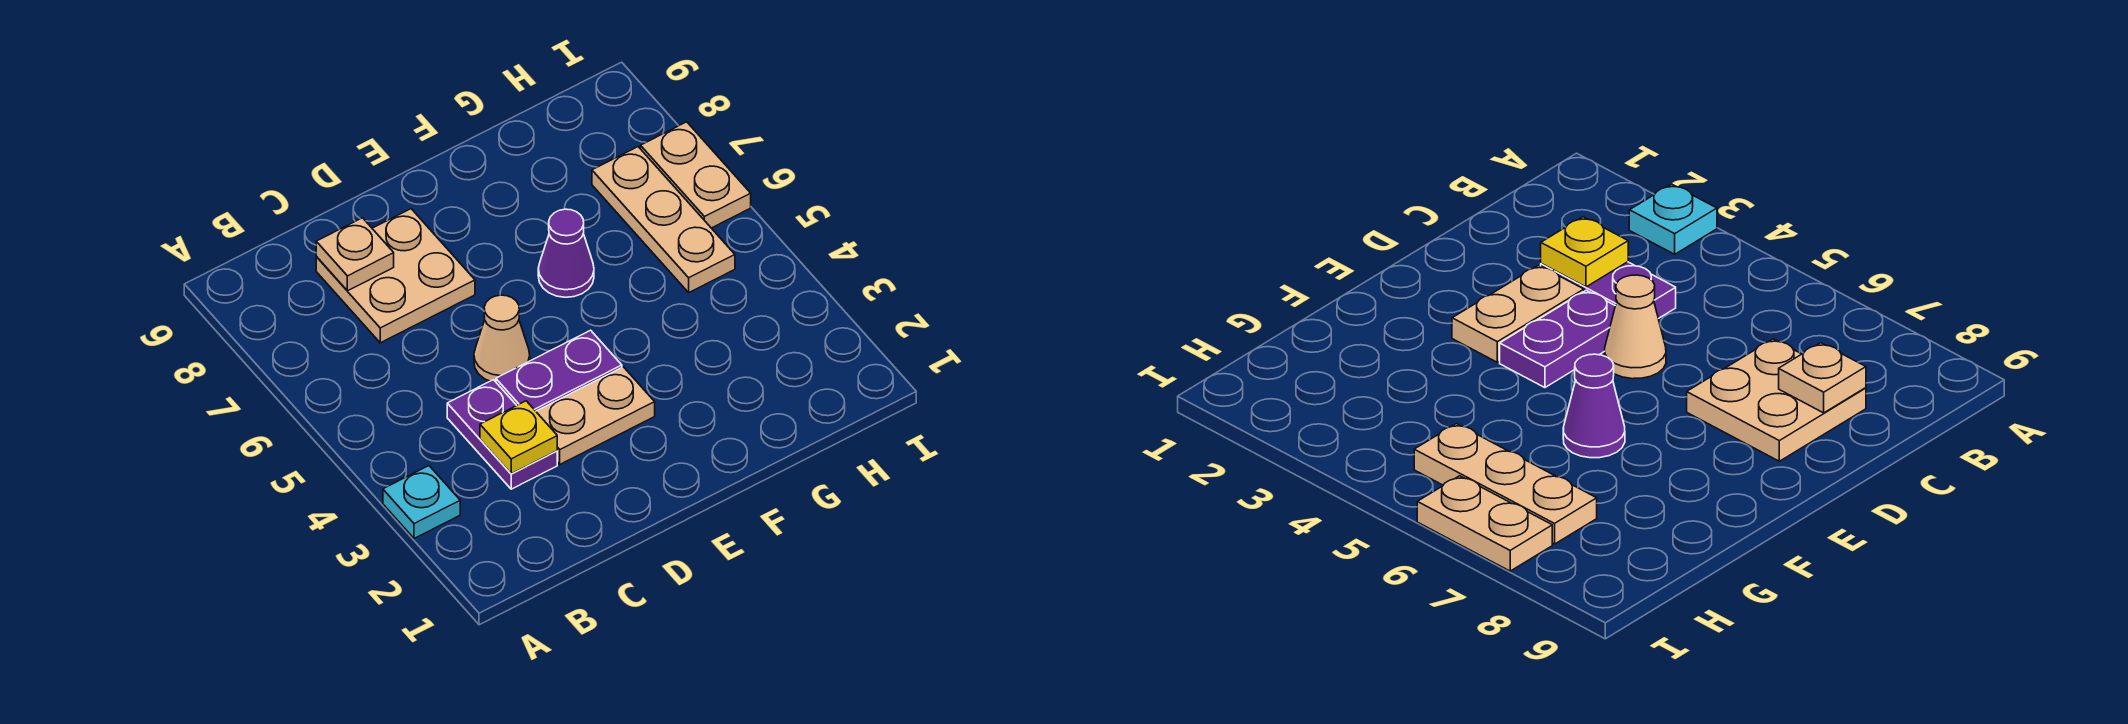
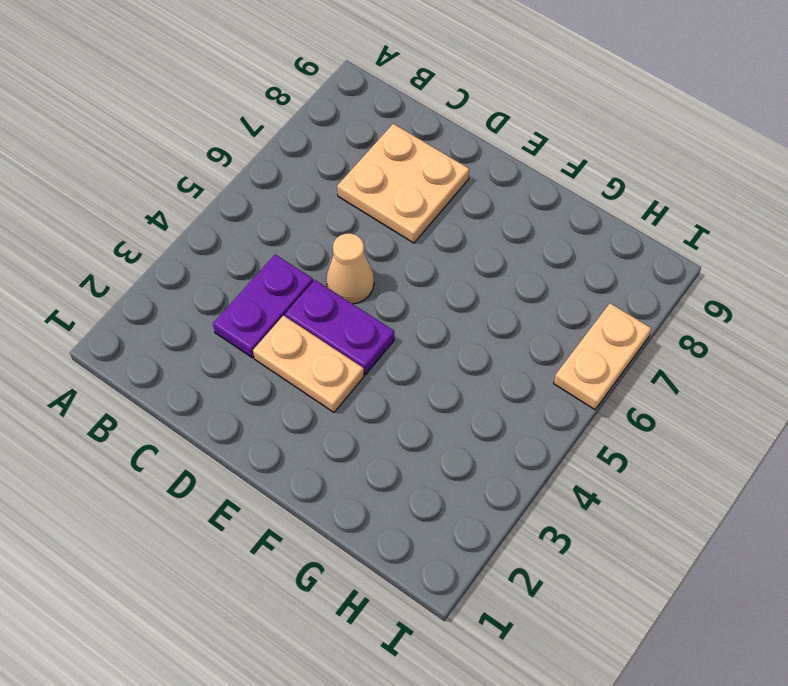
none -> cyan 1x1 plate [383,466,460,538]
none -> purple 1x1 cone [538,209,594,297]

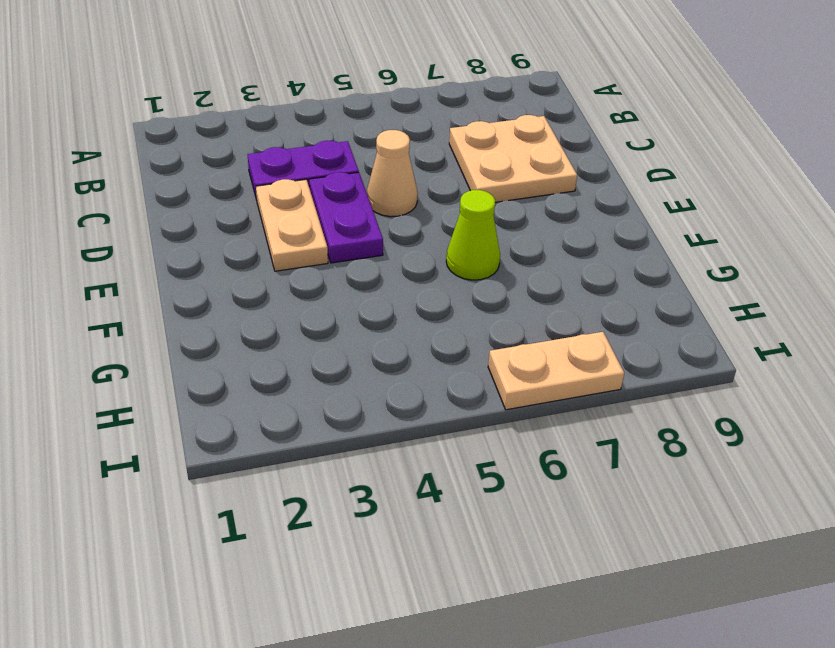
lime 1x1 cone [446,190,500,280] -> purple 1x1 cone [538,209,594,297]
none -> cyan 1x1 plate [383,466,460,538]
none -> tan 1x3 plate [592,147,735,292]

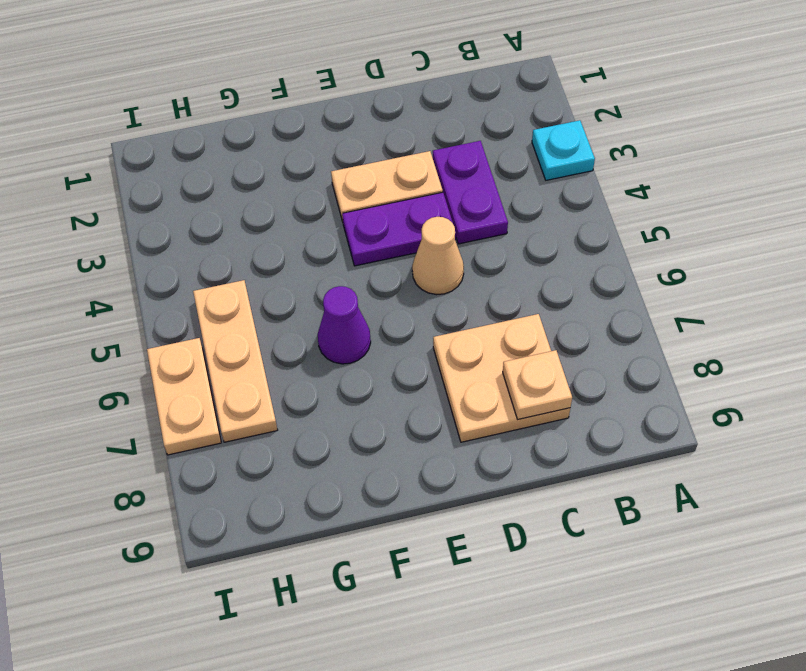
none -> yellow 1x1 plate [480,401,557,474]

